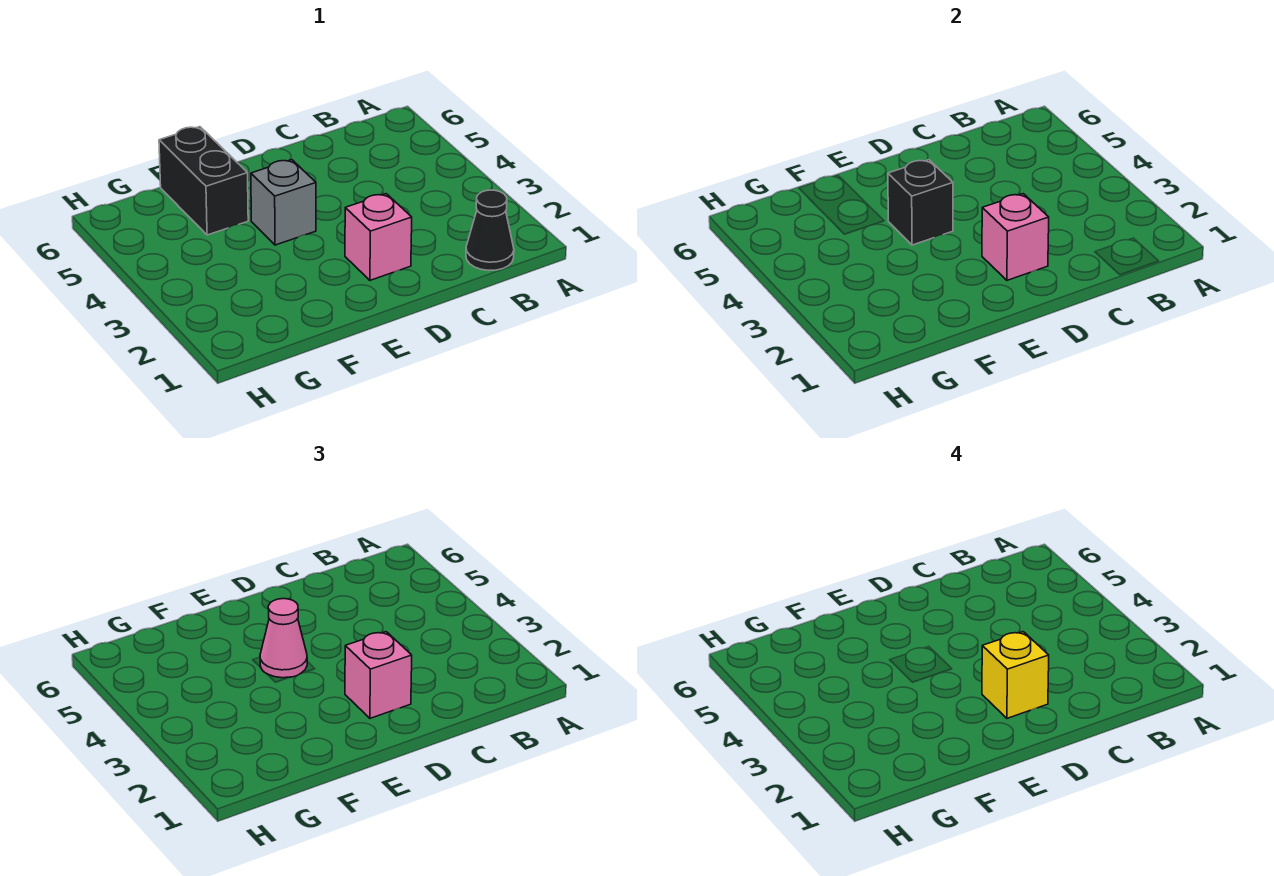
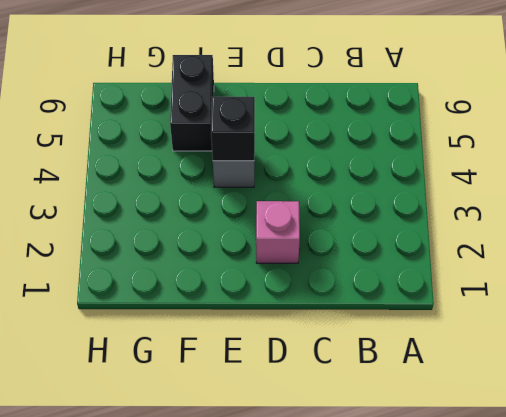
none -> black 1x1 cone [466,190,514,270]
none -> pink 1x1 brick [982,194,1049,280]

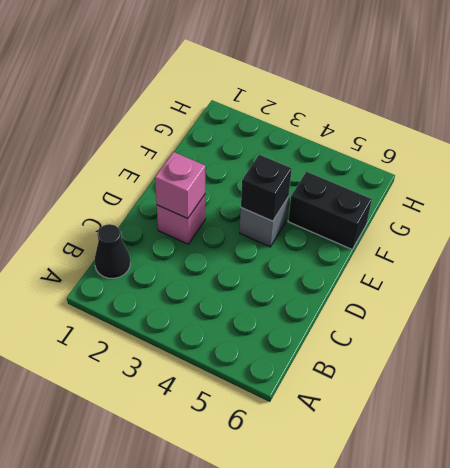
none -> pink 1x1 brick [345,632,412,718]
none -> pink 1x1 cone [260,599,307,678]

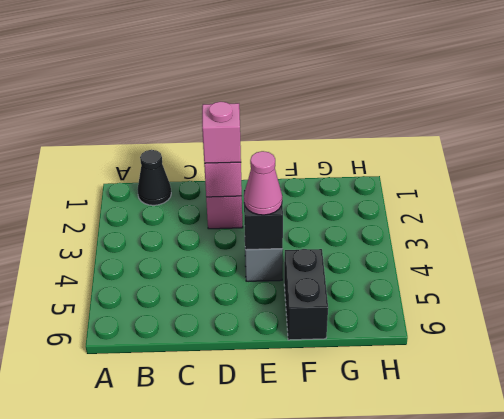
none -> yellow 1x1 brick [982,632,1049,718]

